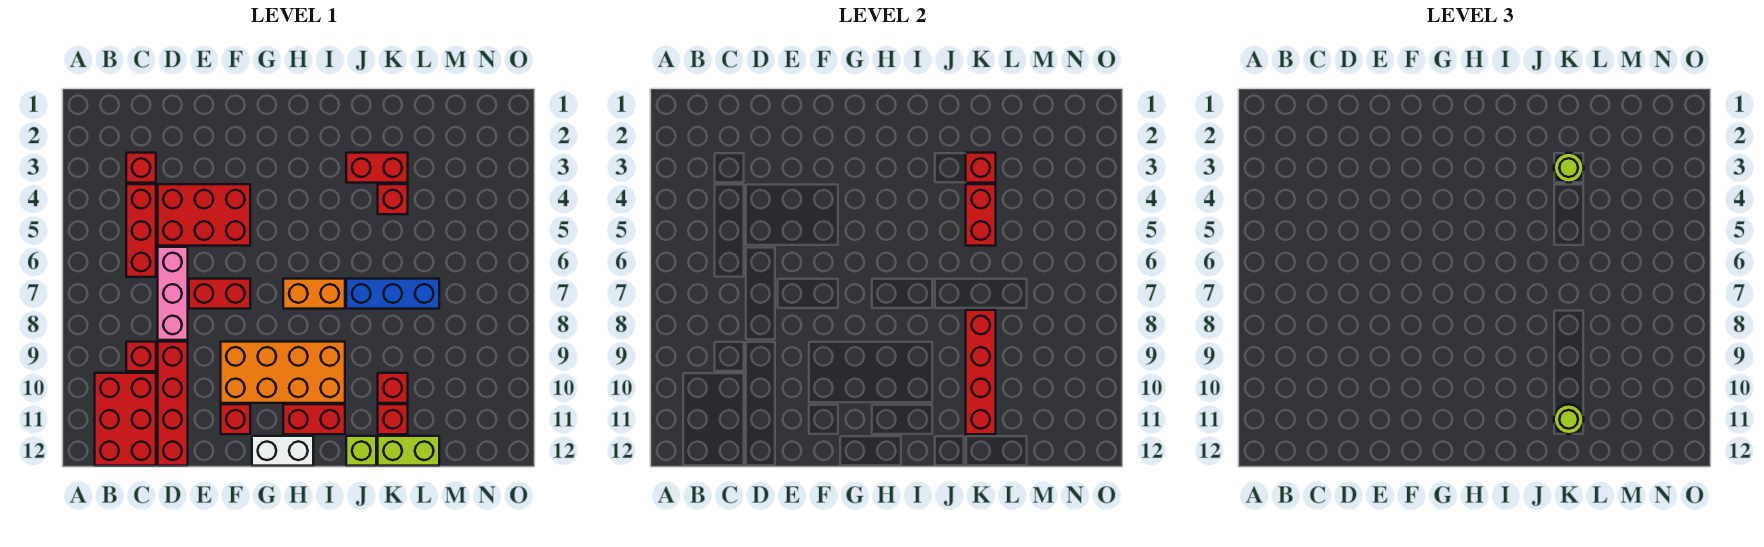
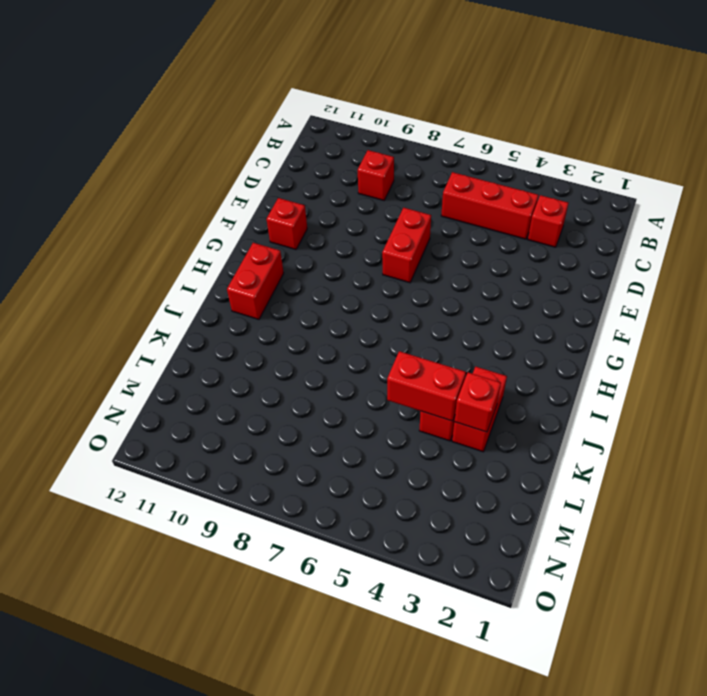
none -> red 2x3 brick [95,373,156,466]
none -> red 2x3 brick [158,184,250,246]
none -> pink 1x3 brick [158,247,188,340]

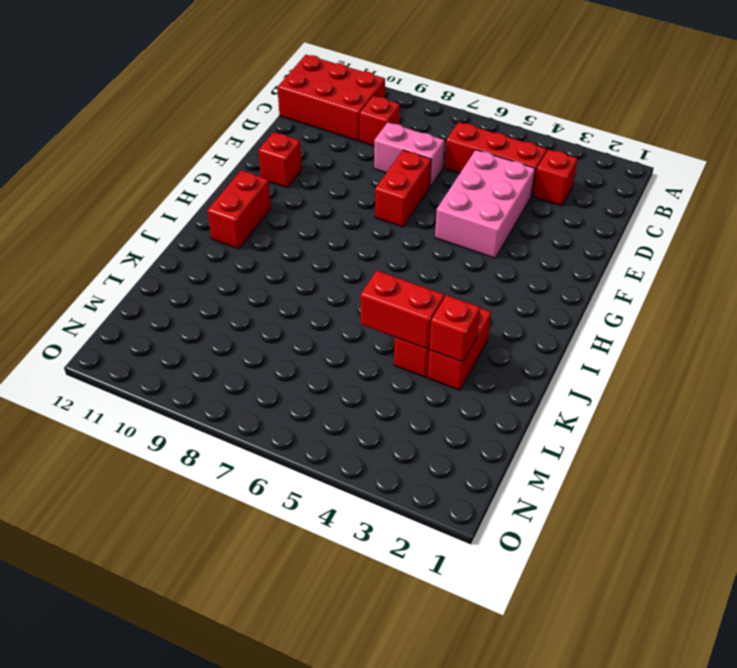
pink 2x3 brick [435,150,535,258] -> red 2x3 brick [158,184,250,246]
pink 1x2 brick [374,122,444,187] -> pink 1x3 brick [158,247,188,340]
none -> red 1x4 brick [158,342,188,466]
none -> orange 2x4 brick [221,342,345,403]
none -> white 1x2 brick [252,436,313,466]

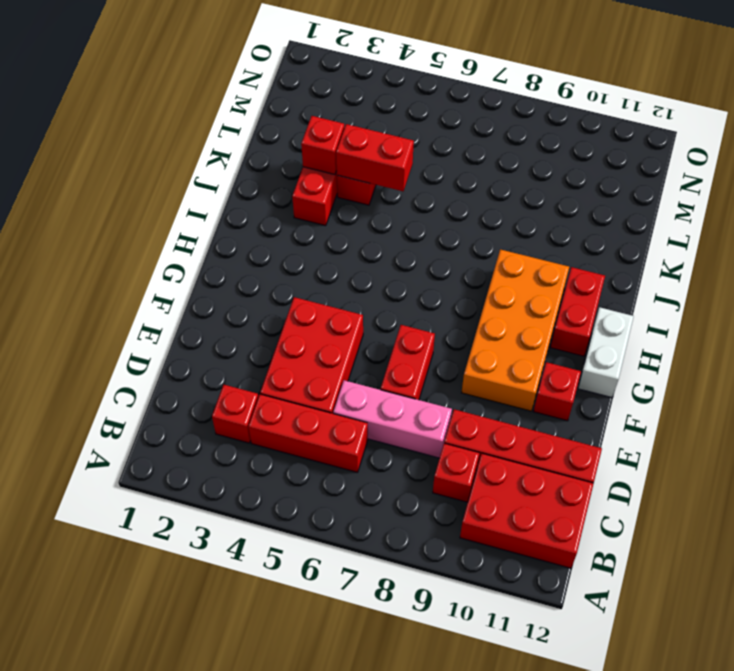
none -> orange 1x2 brick [283,279,345,309]
none -> blue 1x3 brick [346,279,439,309]
none -> lime 1x1 brick [346,436,376,466]

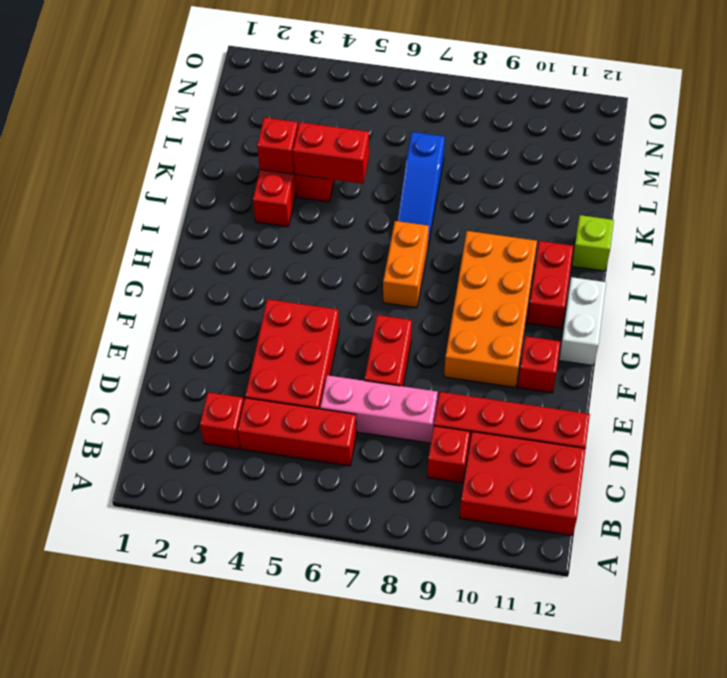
blue 1x3 slope [397,132,445,245] -> blue 1x3 brick [346,279,439,309]
none -> red 1x1 brick [378,373,408,403]
none -> red 1x1 brick [378,404,408,434]
none -> lime 1x2 brick [378,436,439,466]

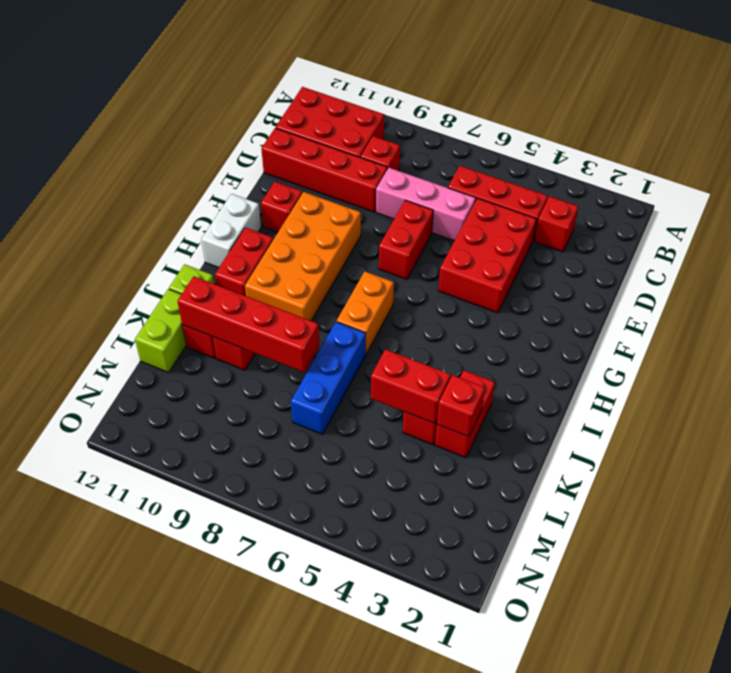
none -> lime 1x1 round brick [1554,153,1584,183]
none -> lime 1x1 round brick [1554,404,1584,434]

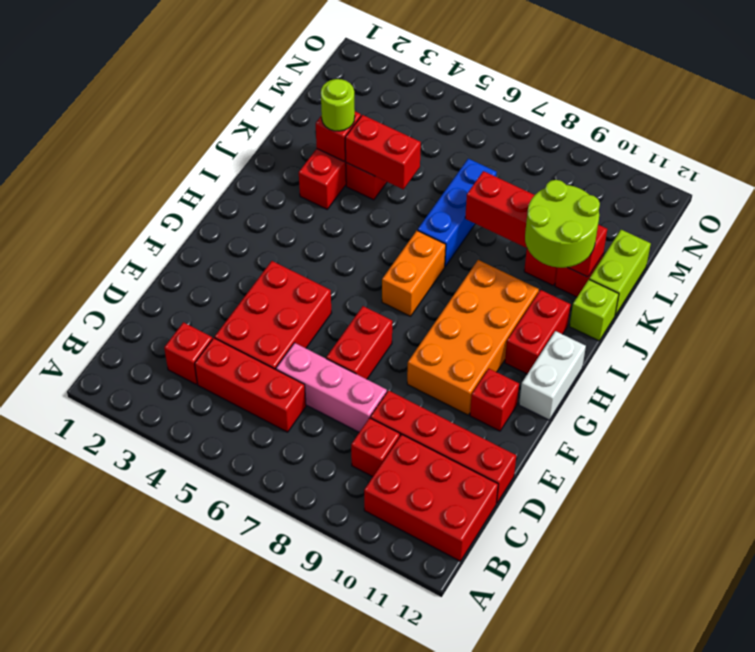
lime 2x2 round brick [525,180,600,268] -> lime 1x1 round brick [1554,404,1584,434]

